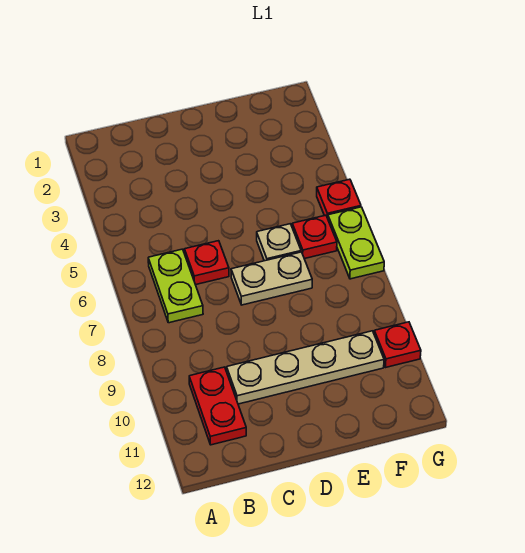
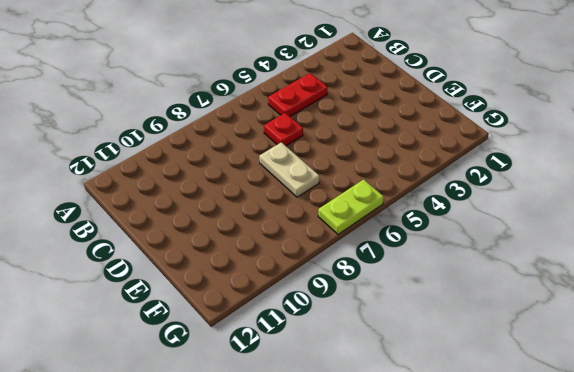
red 1x2 plate [268,73,328,116] -> red 1x2 plate moved to [189,367,246,445]
none -> lime 1x2 plate [148,249,203,323]
none -> tan 1x4 plate [227,331,384,404]

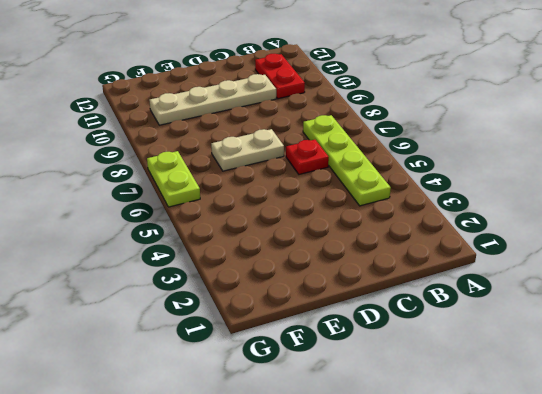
lime 1x4 plate [303,115,391,206] -> lime 1x2 plate [148,249,203,323]
none -> tan 1x1 plate [257,224,301,261]
none -> red 1x1 plate [292,215,337,259]

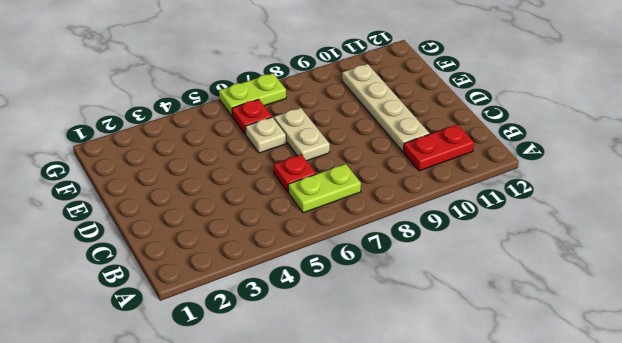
none -> red 1x1 plate [317,179,361,218]
none -> red 1x1 plate [374,322,421,367]

